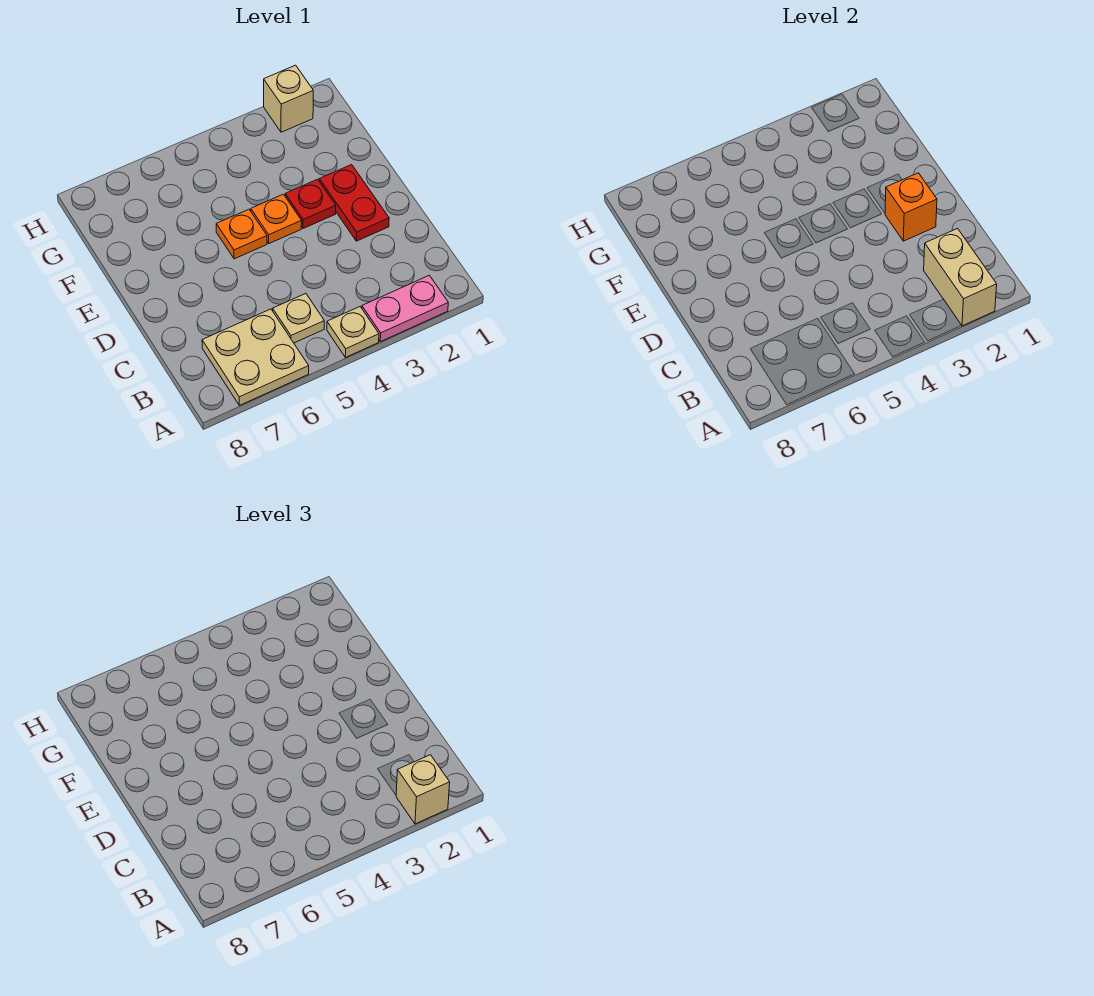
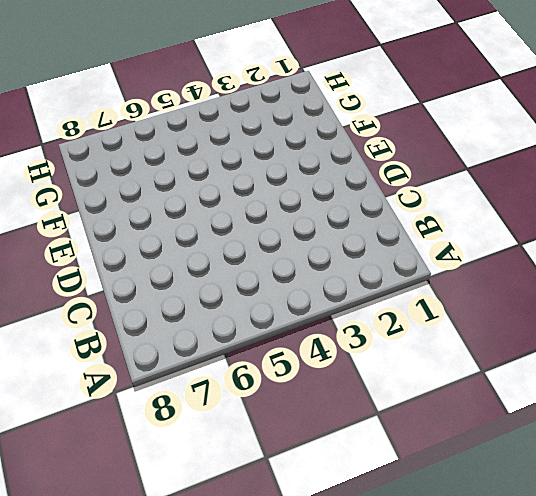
none -> pink 1x2 plate [362,275,448,342]
none -> tan 1x1 plate [327,307,379,357]
none -> tan 2x2 plate [202,309,309,406]

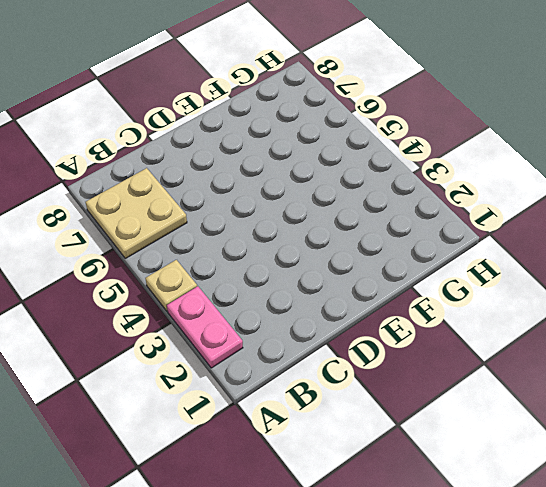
none -> tan 1x1 plate [273,294,324,343]
none -> red 1x2 plate [319,165,389,241]
none -> red 1x1 plate [285,179,336,229]

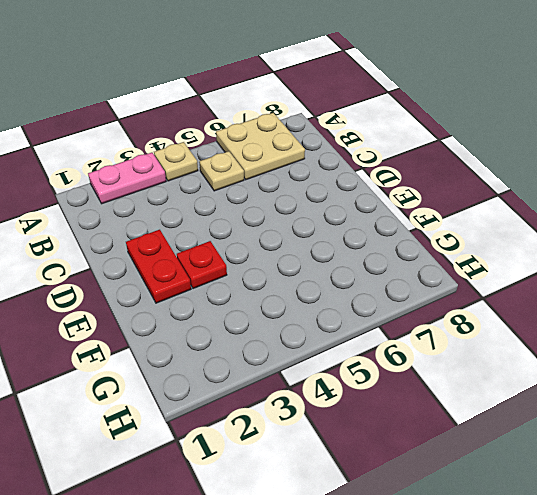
none -> orange 1x1 plate [251,194,302,243]
none -> orange 1x1 plate [216,209,267,259]
none -> tan 1x1 brick [264,65,313,132]

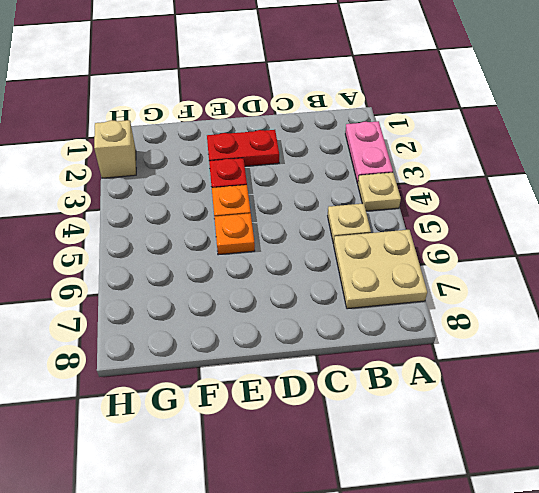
none -> tan 1x2 brick [924,229,997,326]
none -> orange 1x1 brick [885,173,937,241]
none -> tan 1x1 brick [396,755,450,824]

